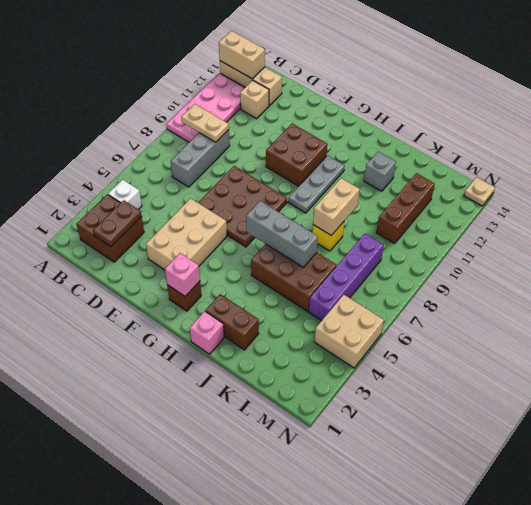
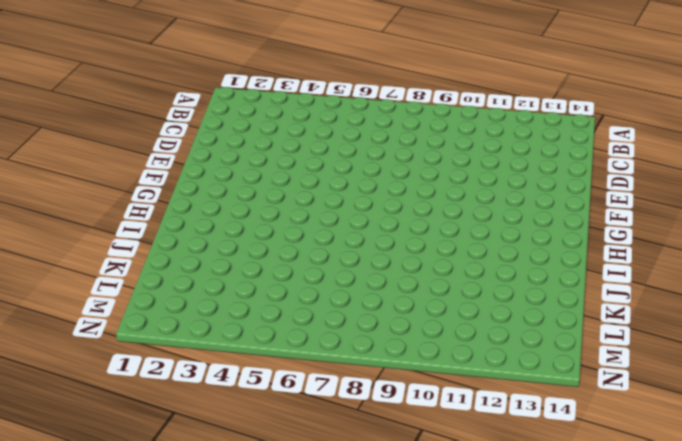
none -> pink 2x4 plate [166,73,245,142]
none -> tan 1x3 brick [220,61,282,106]
none -> brown 2x2 brick [77,194,144,262]

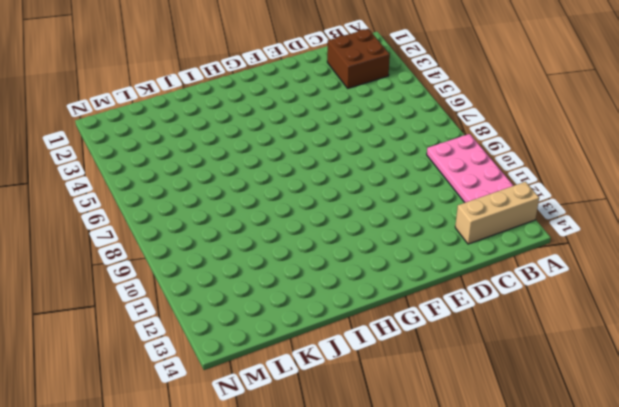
none -> white 1x1 brick [108,180,142,209]
none -> grey 1x3 brick [171,130,230,187]
none -> tan 1x1 brick [240,80,269,119]

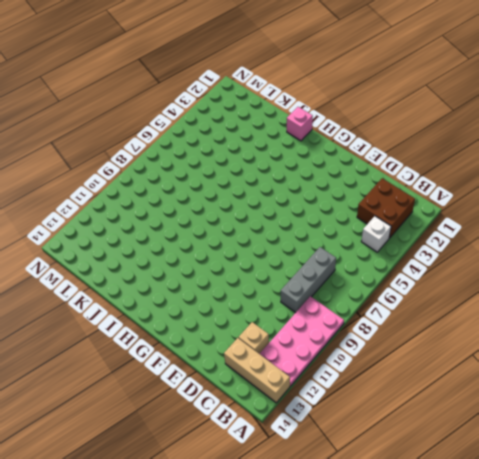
none -> tan 2x3 brick [146,198,227,270]
none -> brown 3x3 plate [198,166,287,247]
none -> brown 2x2 brick [266,124,327,186]

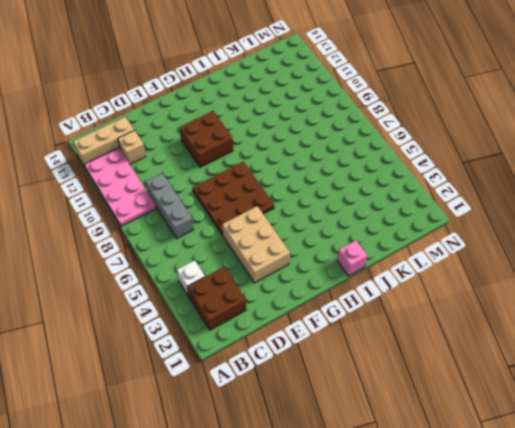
none -> brown 1x1 brick [167,281,201,311]
none -> grey 1x3 plate [288,156,345,213]
none -> brown 1x2 brick [205,294,259,350]

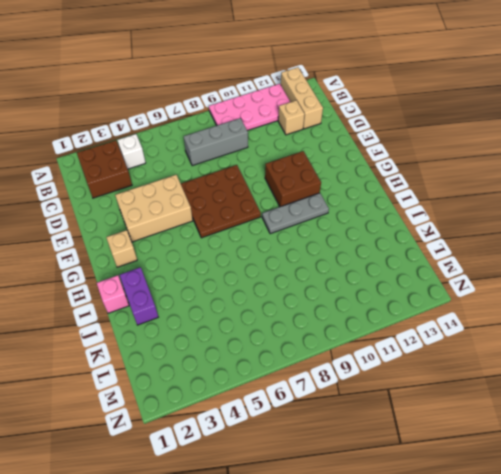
tan 1x1 brick [106,230,137,267] -> brown 1x1 brick [167,281,201,311]
purple 1x2 brick [120,267,158,325] -> brown 1x2 brick [205,294,259,350]
none -> brown 2x3 brick [251,244,337,312]
none -> yellow 1x1 brick [312,222,344,251]
none -> grey 1x1 brick [364,152,396,191]

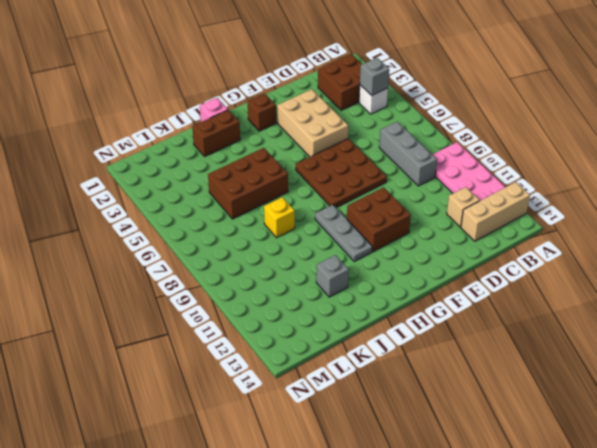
grey 1x1 brick [360,58,389,95] -> none
none -> purple 1x4 brick [309,234,384,321]
none -> brown 1x3 brick [376,173,435,243]
none -> tan 2x2 brick [315,295,384,368]

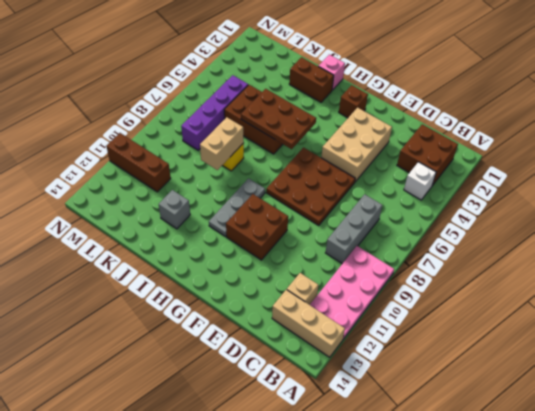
brown 2x3 plate [241,89,316,149] -> grey 1x3 brick [246,201,318,267]
brown 1x3 brick [106,133,171,192] -> brown 1x3 brick turned to [376,173,435,243]
none -> tan 2x2 brick [315,295,384,368]
none -> tan 1x1 plate [464,177,495,206]
none -> tan 1x2 brick [219,31,265,79]

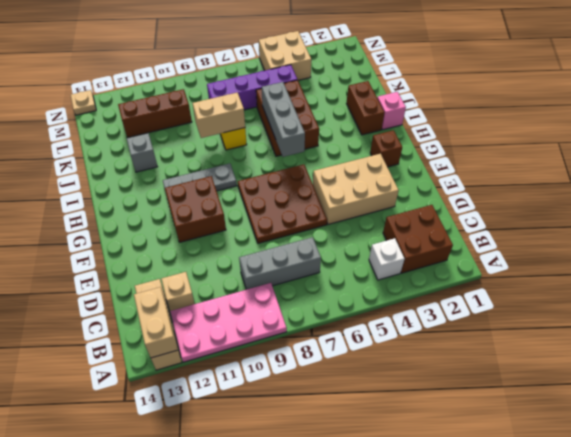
none -> tan 1x2 plate [181,104,229,142]
none -> brown 1x2 plate [93,200,141,247]
none -> pink 1x1 brick [165,253,200,296]

